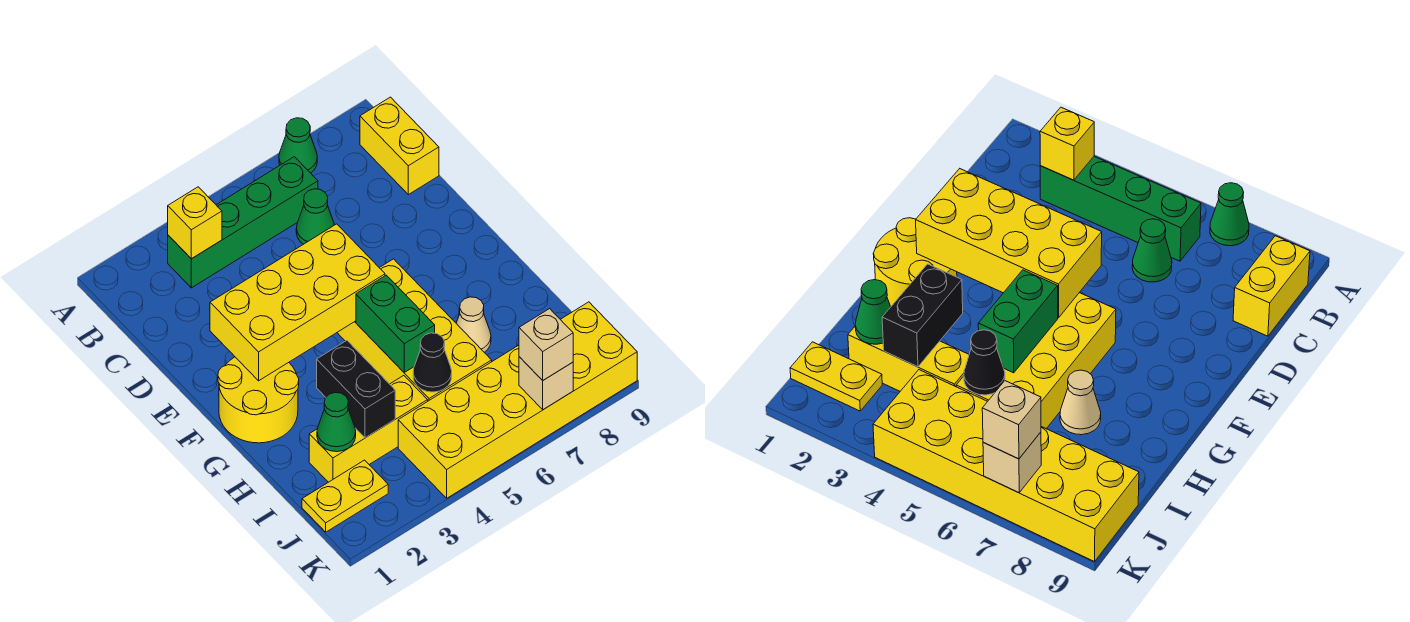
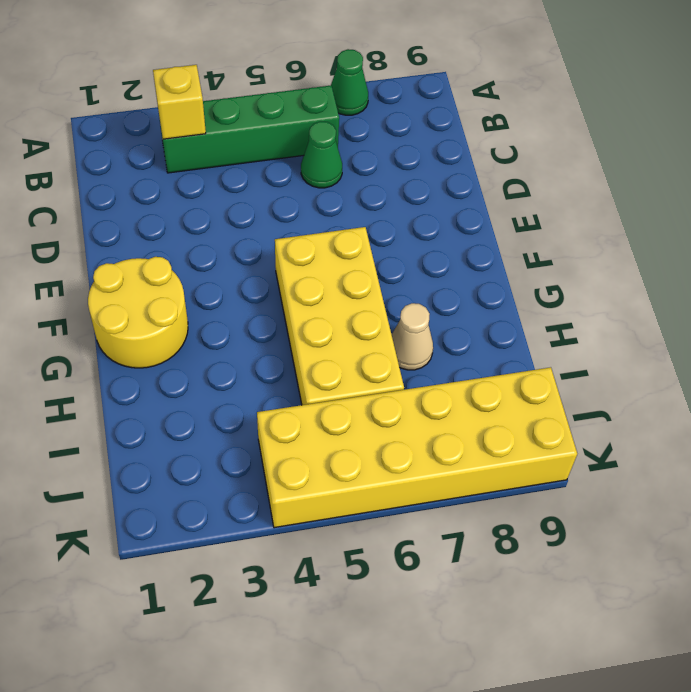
none -> yellow 1x2 brick [360,97,439,195]
none -> yellow 1x3 brick [309,376,428,482]
none -> yellow 1x2 plate [302,460,388,532]

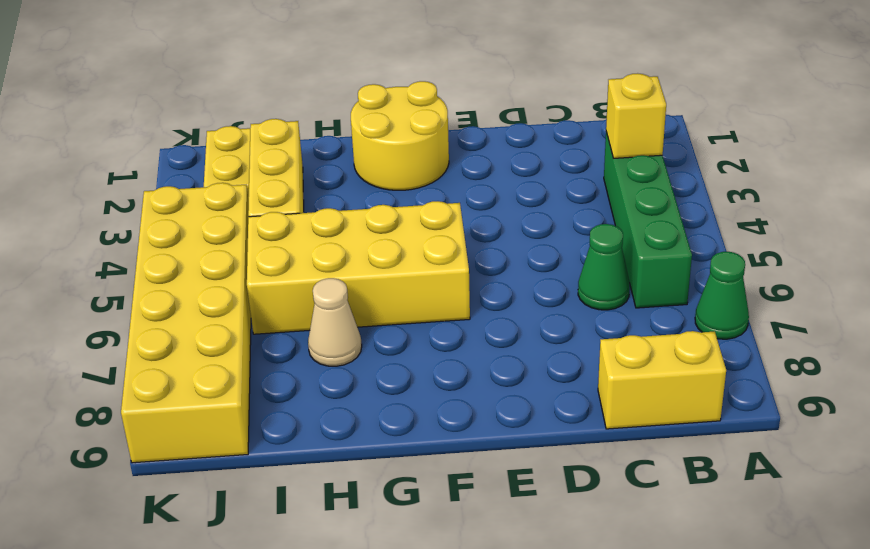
none -> yellow 2x4 brick [210,224,385,381]
none -> green 1x2 brick [356,275,435,372]
none -> black 1x2 brick [317,341,395,438]

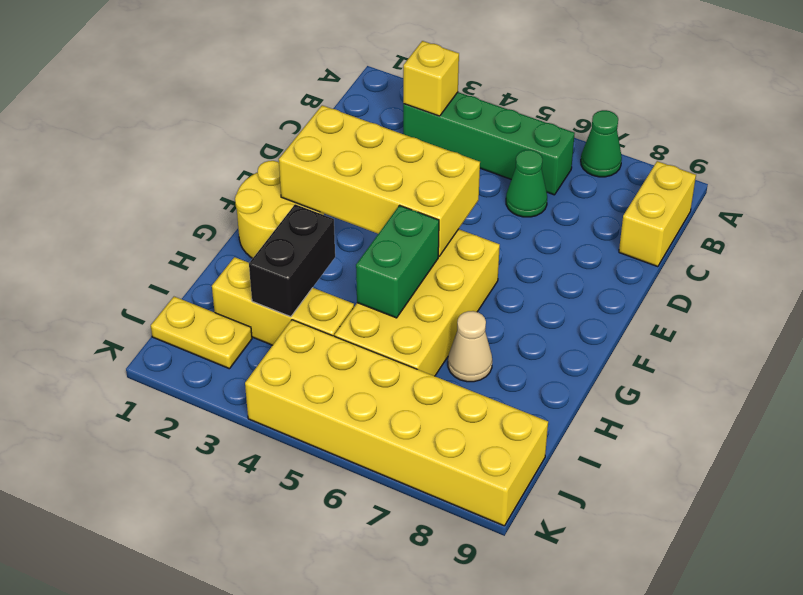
none -> green 1x1 cone [317,393,356,452]
none -> black 1x1 cone [413,333,452,392]
none -> tan 1x1 brick [519,357,573,410]

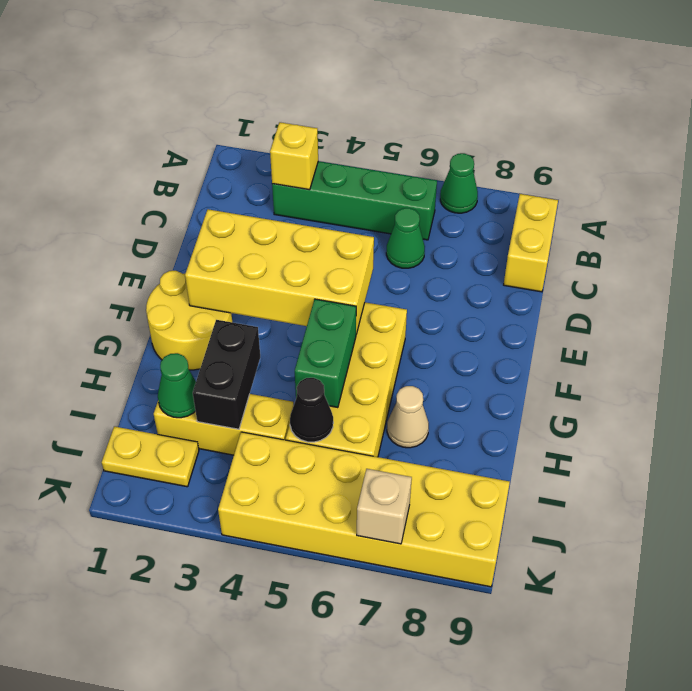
none -> tan 1x1 brick [519,309,573,380]

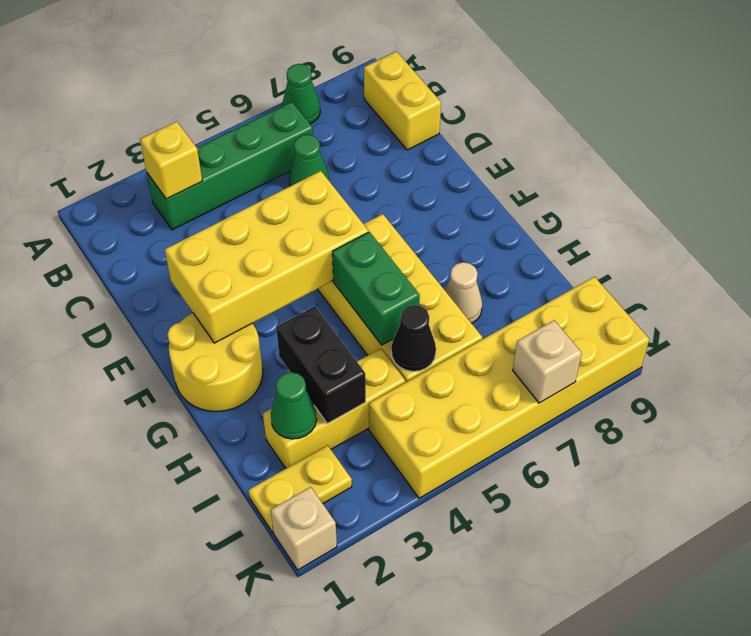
tan 1x1 brick [271,487,337,570] -> tan 1x1 brick moved to [519,309,573,380]

